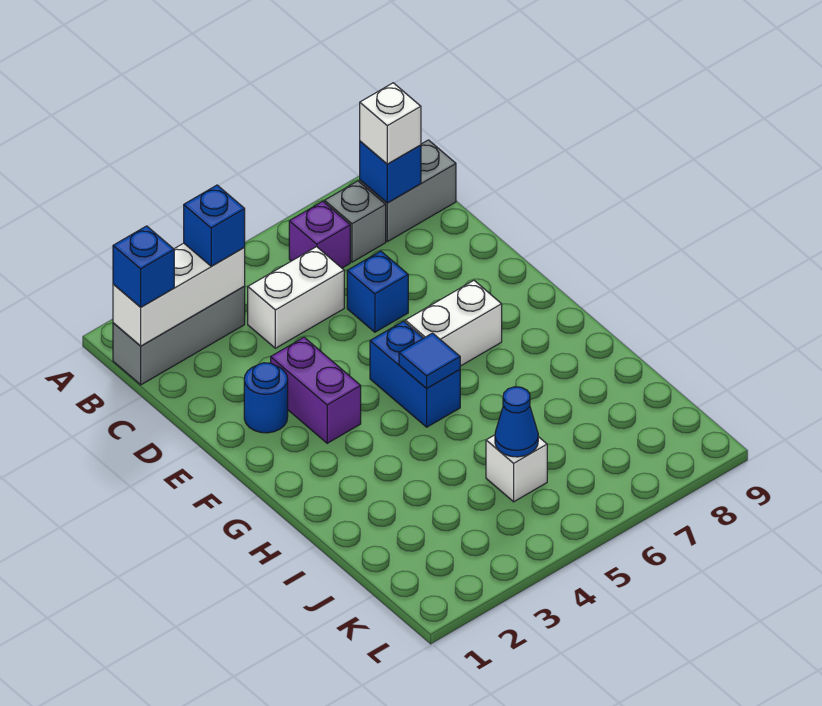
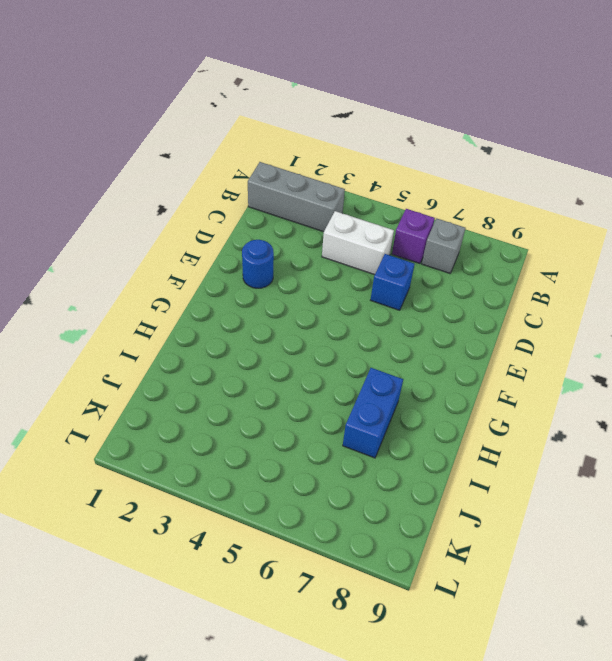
blue 1x2 brick [343,368,403,458] -> blue 1x2 brick moved to [370,321,460,427]
none -> grey 1x2 brick [360,140,456,242]
none -> purple 1x2 brick [271,337,361,443]
none -> white 1x2 brick [405,280,502,366]

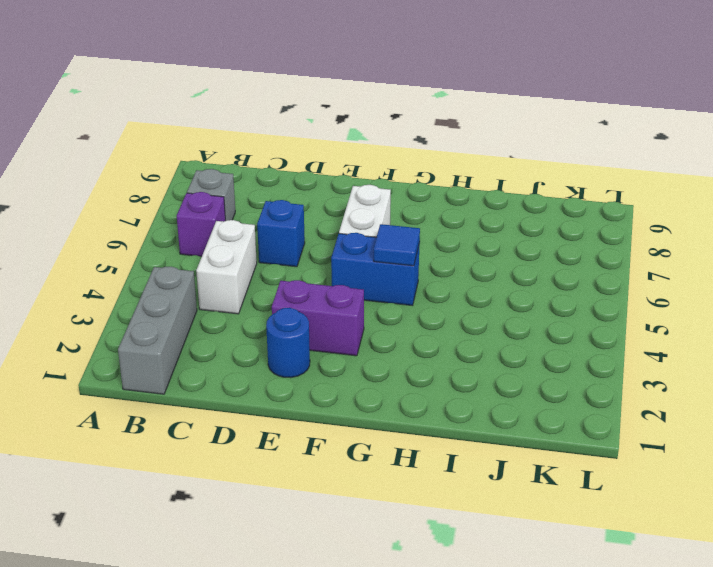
none -> grey 1x2 brick [360,140,456,242]
none -> white 1x1 brick [486,435,547,502]
none -> white 1x3 brick [113,243,245,346]

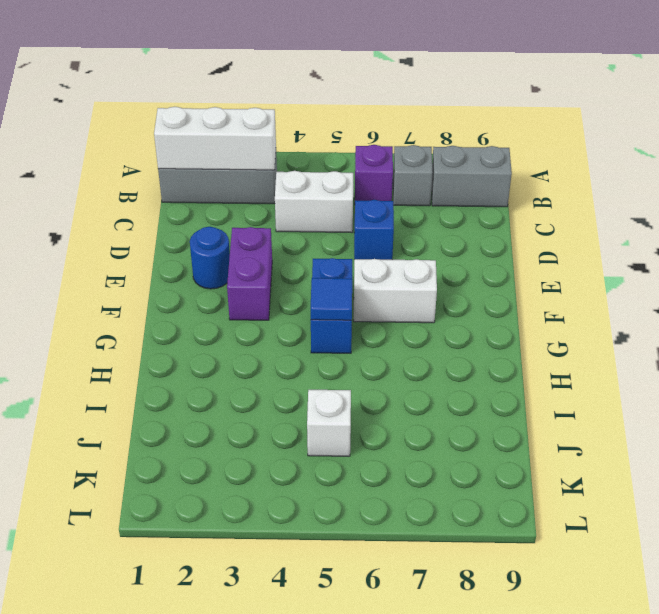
none -> blue 1x1 brick [360,141,421,203]
none -> blue 1x1 cone [495,387,538,457]
none -> blue 1x1 brick [113,226,174,307]

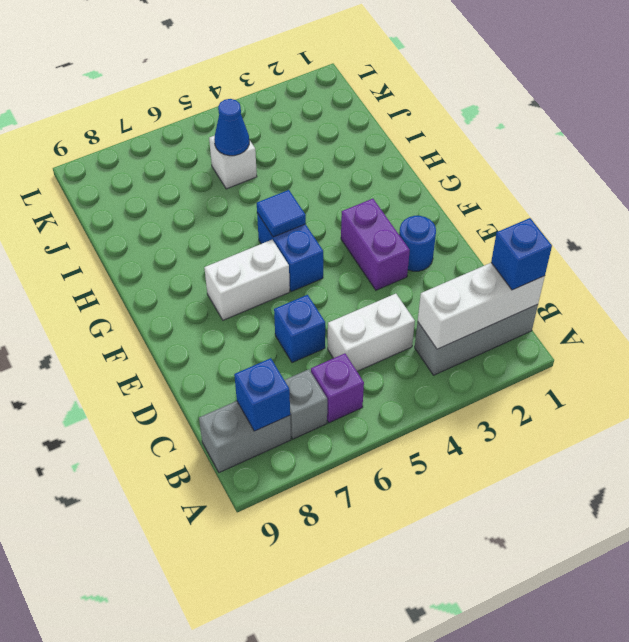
none -> blue 1x1 brick [184,185,245,266]
none -> white 1x1 brick [360,83,421,164]

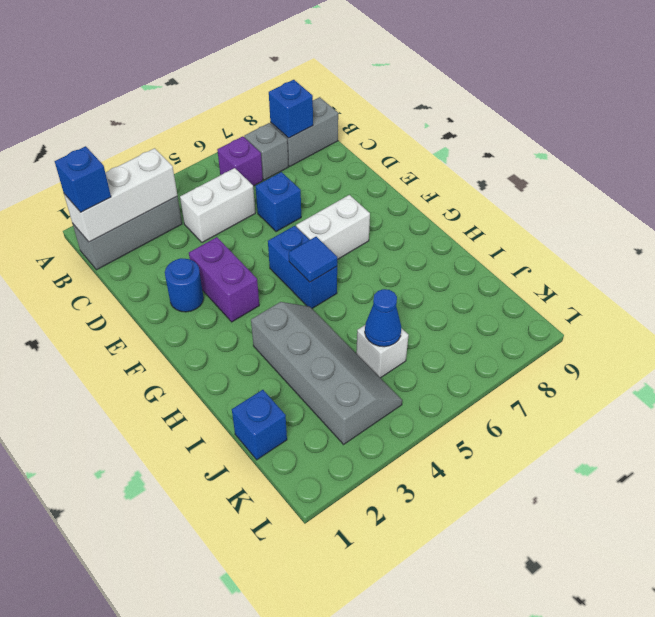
grey 2x4 slope [251,302,402,444] -> none
blue 1x1 brick [232,390,287,460] -> blue 1x1 brick moved to [184,185,245,266]
none -> white 1x1 brick [360,83,421,164]

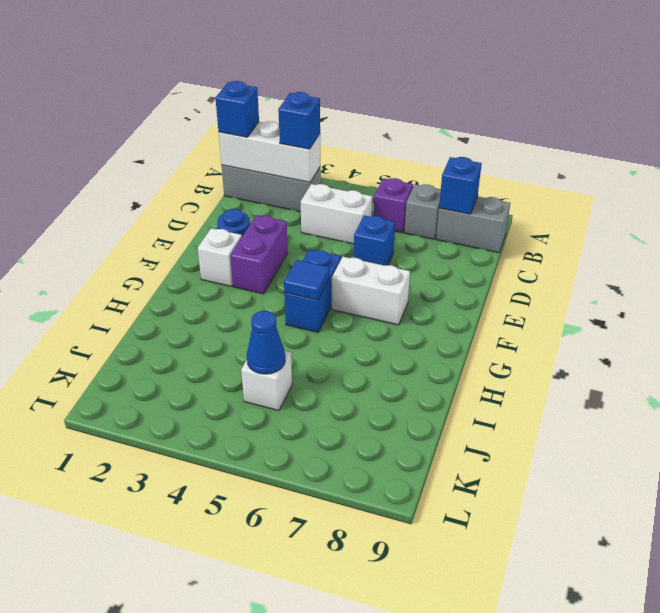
white 1x1 brick [198,228,242,286] -> white 1x1 brick moved to [360,83,421,164]

